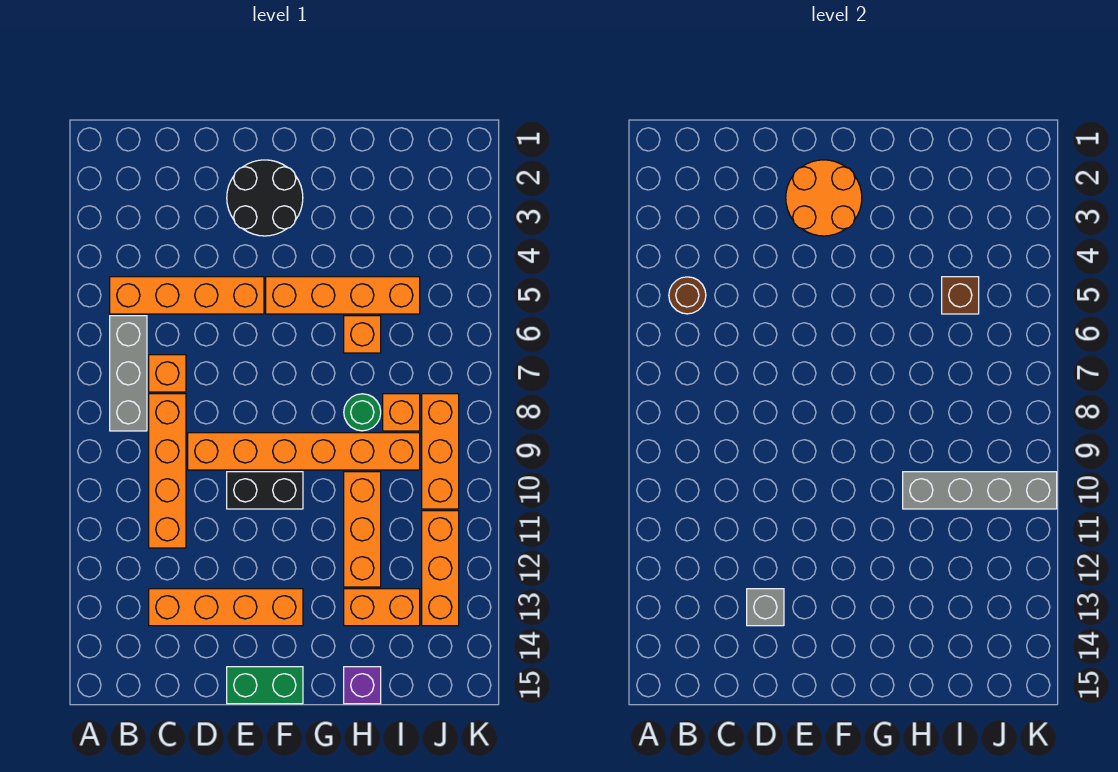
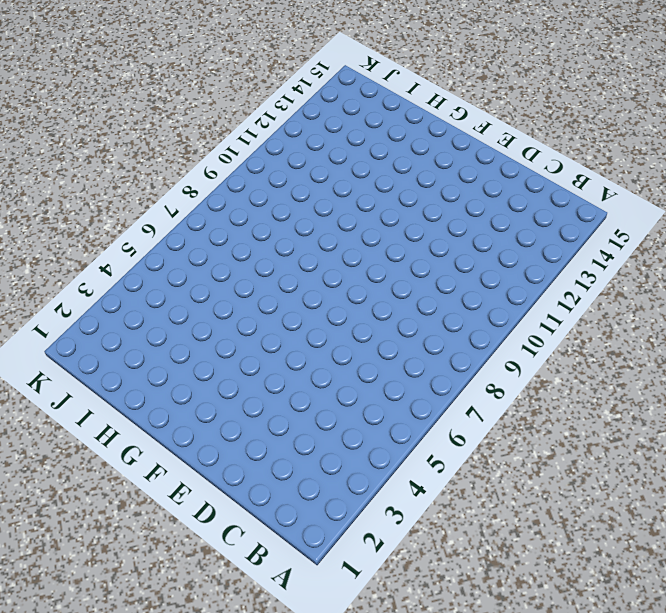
none -> orange 1x4 brick [110,277,264,314]
none -> grey 1x3 brick [110,316,147,431]
none -> orange 1x1 brick [149,355,186,392]

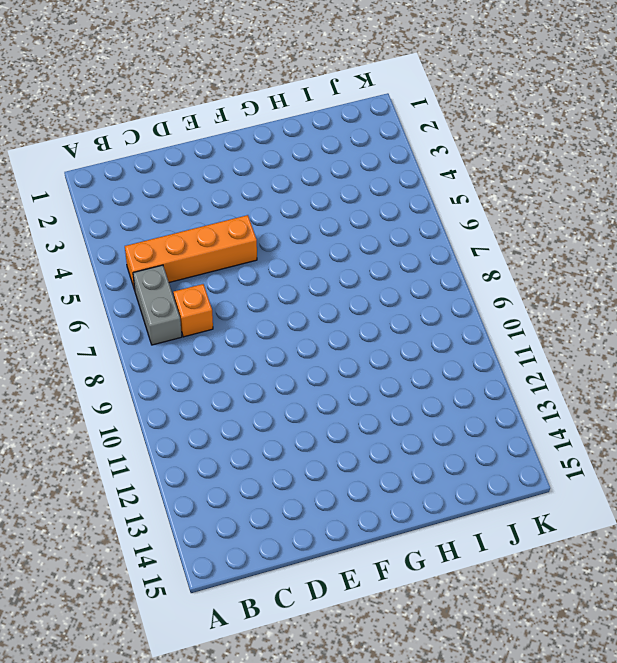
grey 1x2 brick [133,265,182,345] -> grey 1x3 brick [110,316,147,431]
none -> orange 1x4 brick [149,394,186,548]
none -> orange 1x4 brick [149,589,303,626]
none -> orange 1x6 brick [188,433,420,470]

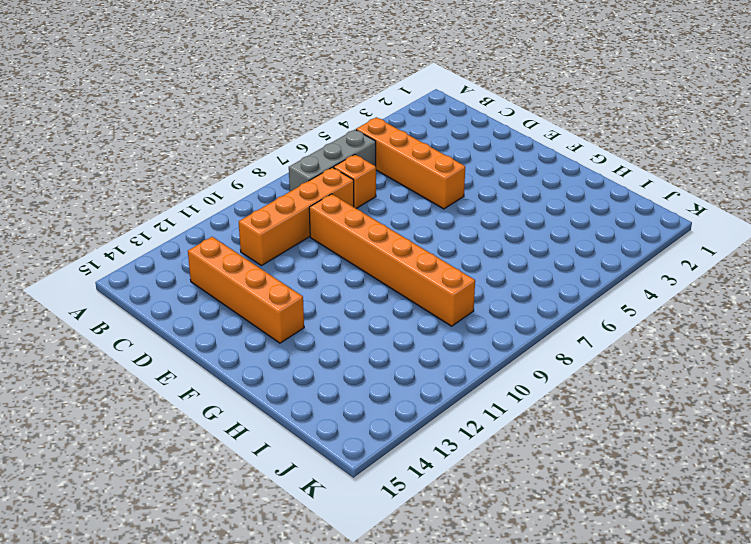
none -> black 2x2 round brick [227,160,303,236]
none -> black 1x2 brick [227,472,303,509]
none -> green 1x2 brick [227,667,303,704]

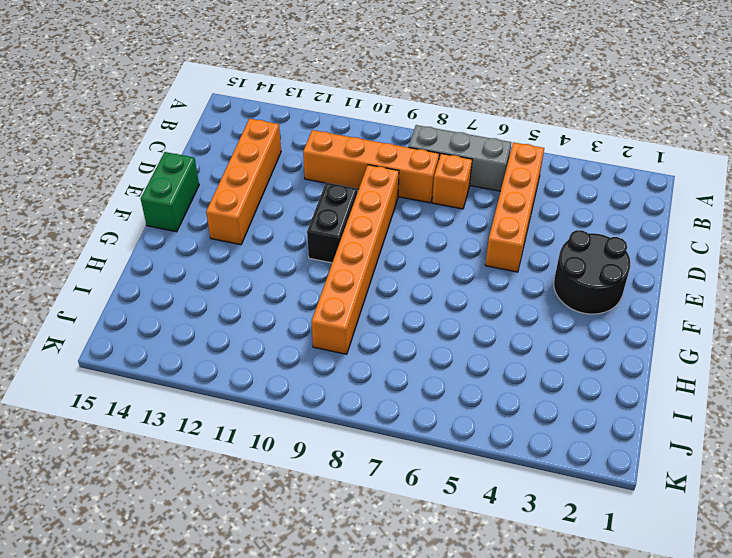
none -> orange 1x4 brick [266,277,420,314]
none -> orange 1x1 brick [344,316,381,353]
none -> green 1x1 round brick [344,394,381,431]

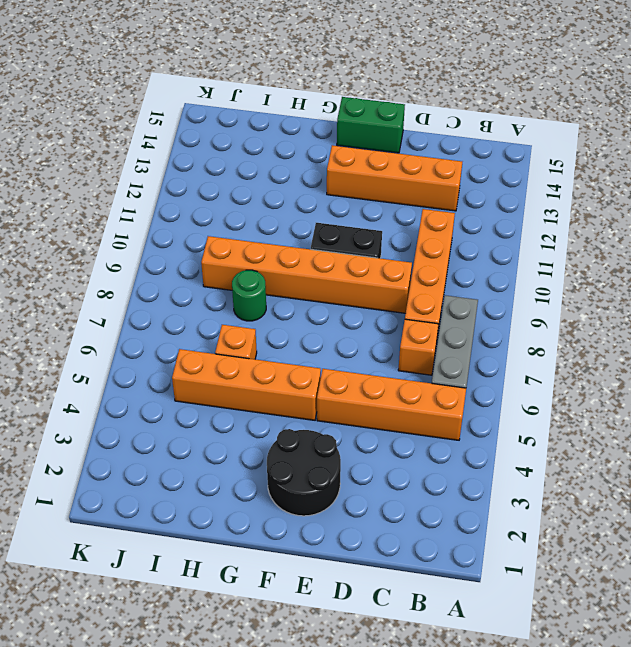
none -> orange 1x3 brick [344,472,381,587]
none -> orange 1x2 brick [344,589,420,626]
none -> purple 1x1 brick [344,667,381,704]

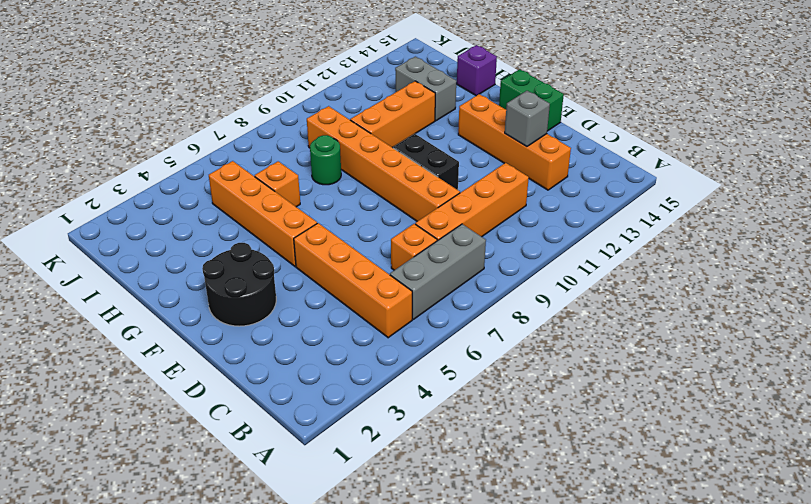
grey 1x2 brick [395,57,456,121] -> orange 1x2 brick [344,589,420,626]
none -> orange 1x1 brick [383,394,420,431]
none -> orange 1x3 brick [422,394,459,509]
none -> orange 1x3 brick [422,511,459,626]

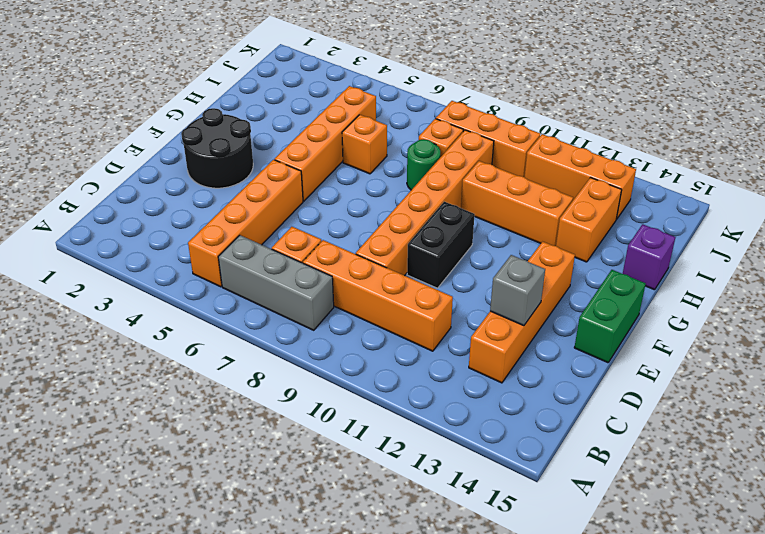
none -> brown 1x1 round brick [669,277,706,314]
none -> orange 2x2 round brick [786,160,862,236]
none -> grey 1x4 brick [903,472,1057,509]

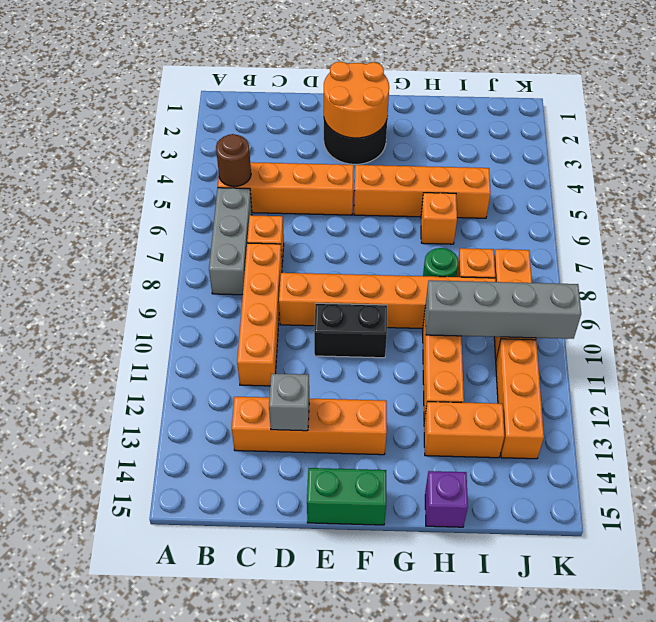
none -> brown 1x1 brick [942,277,979,314]

